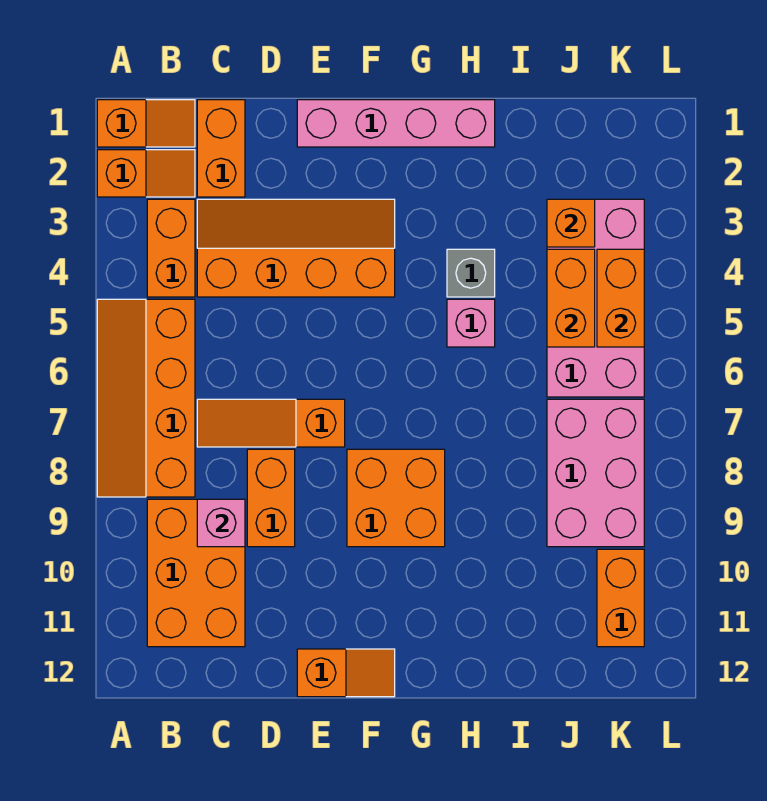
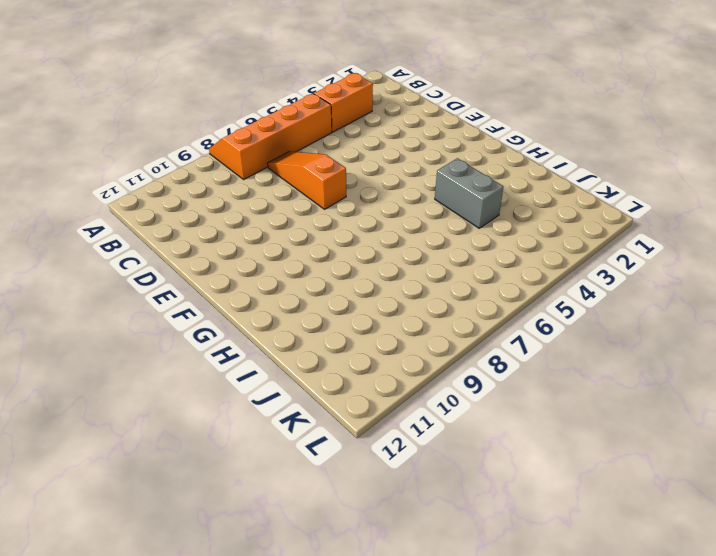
grey 1x2 brick [435,158,503,228] -> grey 1x1 brick [447,249,495,297]
none -> orange 1x2 slope [97,100,195,147]
none -> orange 1x2 slope [97,150,195,197]
none -> orange 2x3 brick [147,499,245,647]

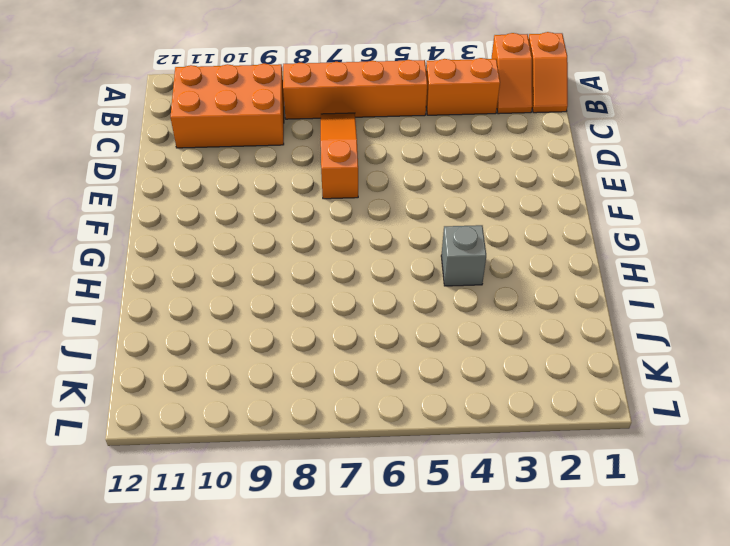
none -> orange 1x2 brick [197,100,245,197]
none -> orange 2x4 slope [197,199,395,297]
none -> orange 1x2 brick [247,449,295,547]

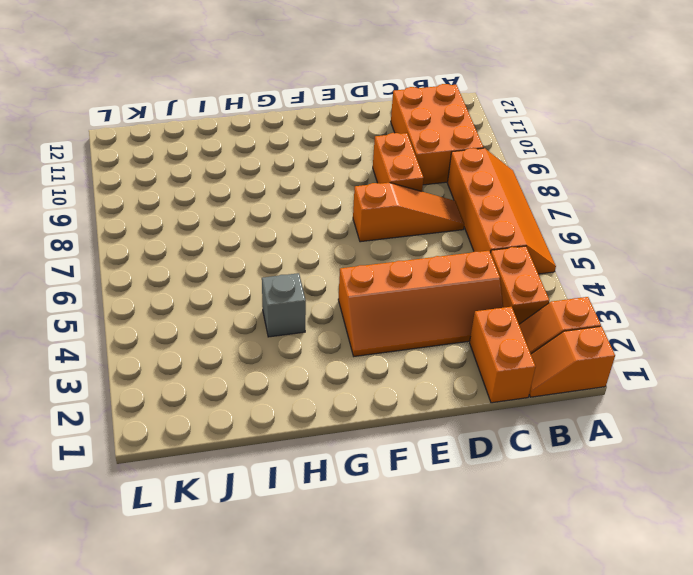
none -> pink 1x4 brick [297,100,495,147]
none -> orange 1x2 slope [297,649,395,697]
none -> orange 2x2 brick [347,449,445,547]

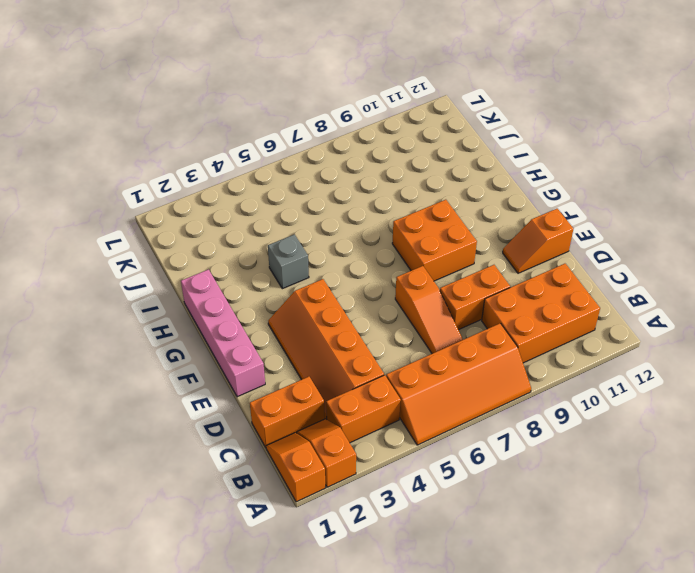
orange 1x2 slope [503,209,573,273] -> orange 1x2 slope turned to [297,649,395,697]
none -> pink 1x1 brick [447,299,495,347]
none -> pink 2x4 brick [547,199,644,397]
none -> pink 2x3 brick [547,399,644,547]

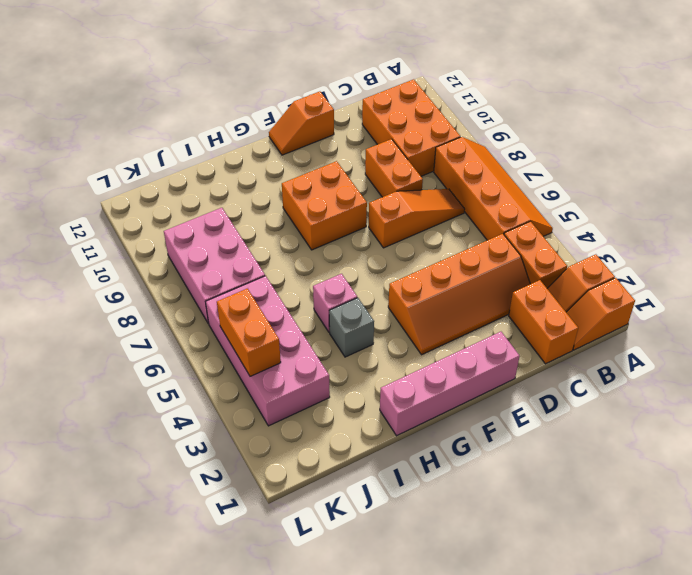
none -> orange 1x2 brick [597,549,644,647]
none -> pink 1x1 brick [197,499,245,547]
none -> orange 1x1 brick [547,199,595,247]

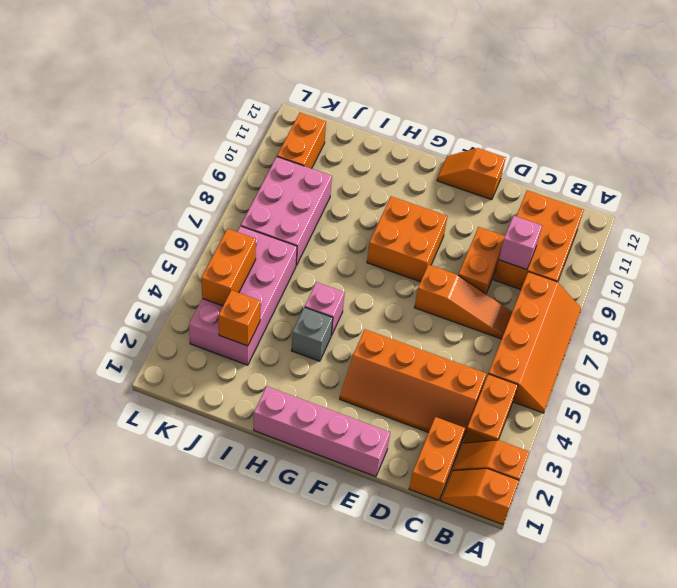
none -> orange 1x2 brick [547,249,595,347]

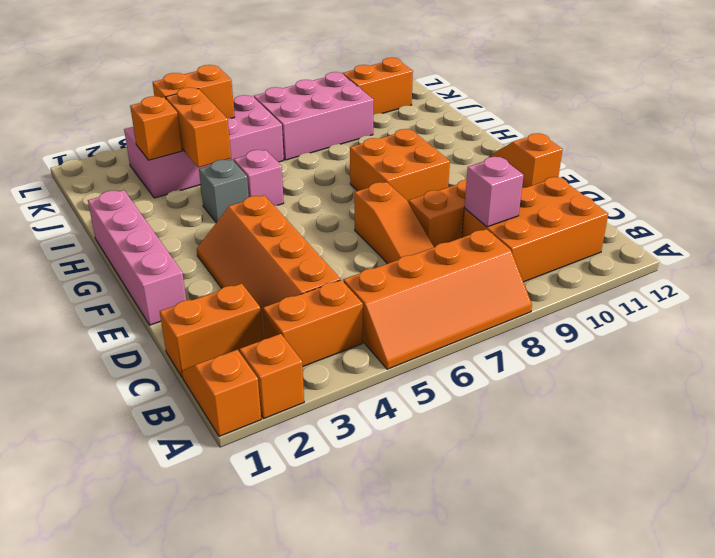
orange 1x2 brick [166,87,231,168] -> orange 1x2 brick turned to [547,249,595,347]

